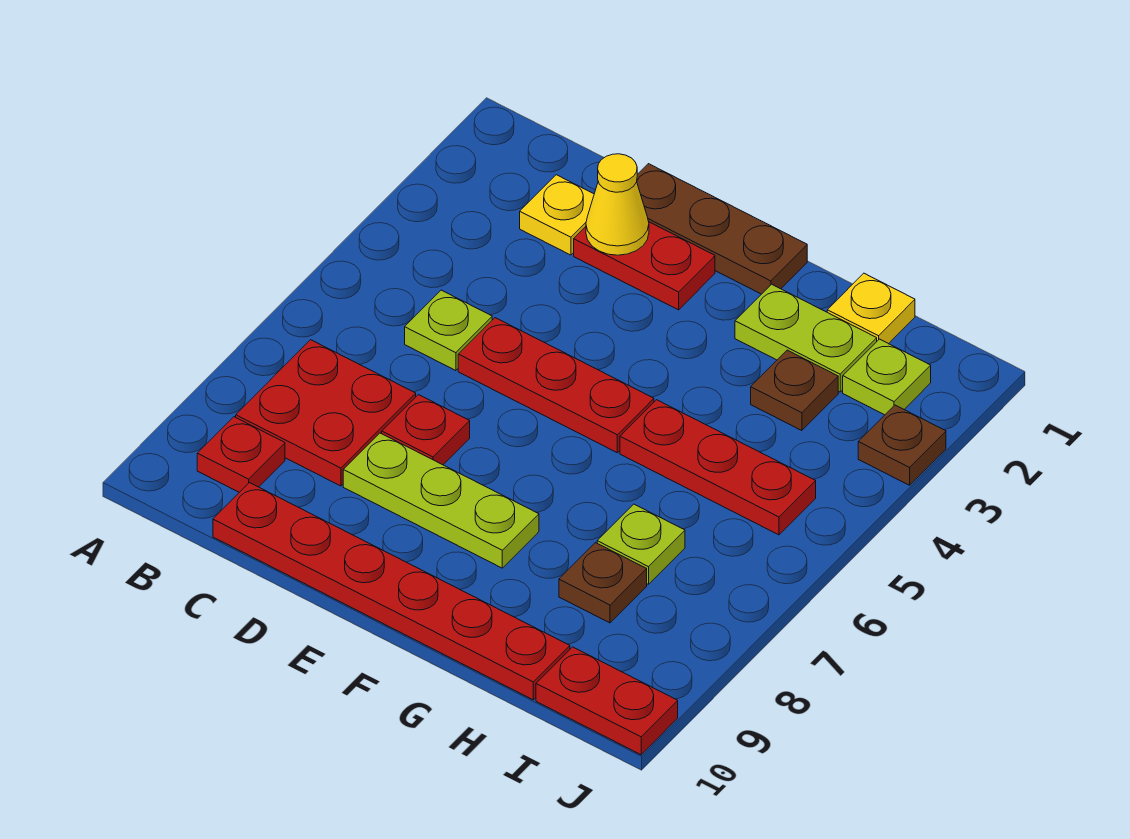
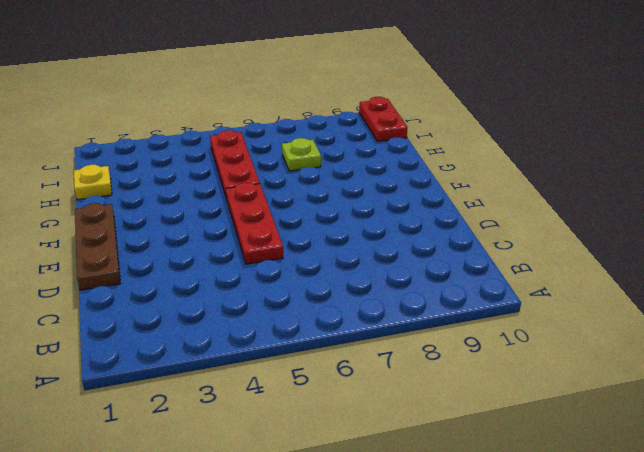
none -> red 2x2 plate [236,340,416,486]
none -> red 1x1 plate [197,417,285,492]
none -> yellow 1x1 plate [520,175,594,255]

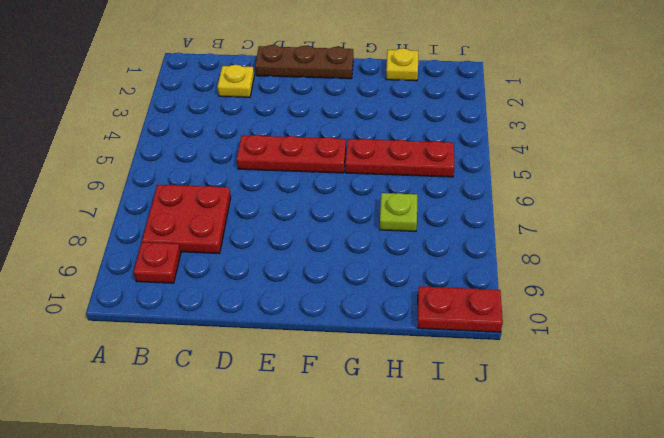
none -> lime 1x1 plate [405,290,492,371]
none -> red 1x6 plate [213,483,570,700]
none -> red 1x2 plate [574,222,715,310]

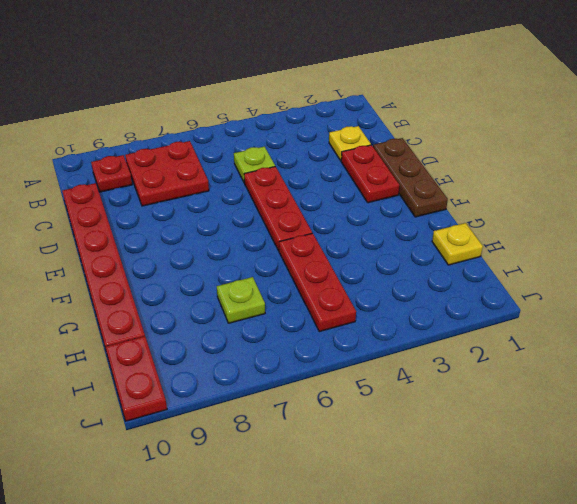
none -> red 1x1 plate [382,395,470,465]
none -> lime 1x3 plate [343,433,539,568]
none -> lime 1x2 plate [735,284,877,392]

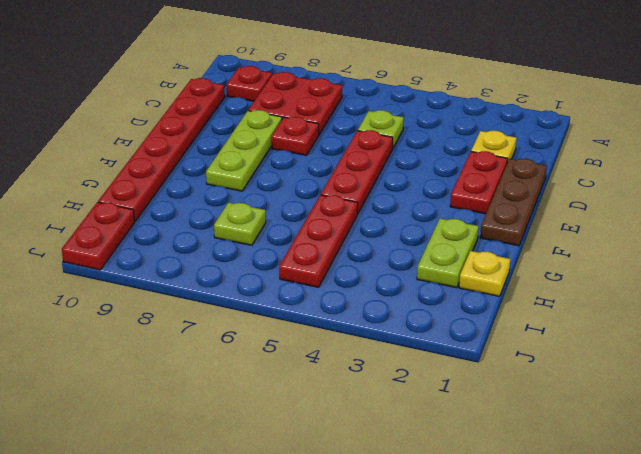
none -> brown 1x1 plate [751,350,838,431]
none -> brown 1x1 plate [559,543,647,623]
none -> lime 1x1 plate [843,339,931,415]

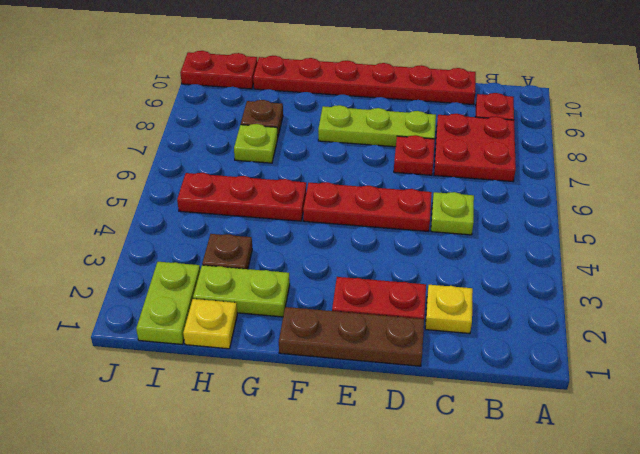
lime 1x2 plate [136,262,200,344] -> lime 1x1 plate [843,339,931,415]
none -> brown 1x1 plate [858,405,946,485]
none -> yellow 1x1 cone [586,154,649,255]

